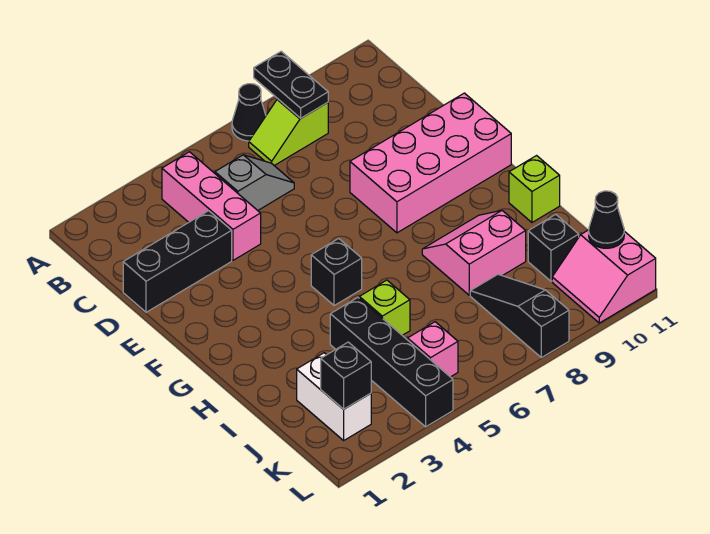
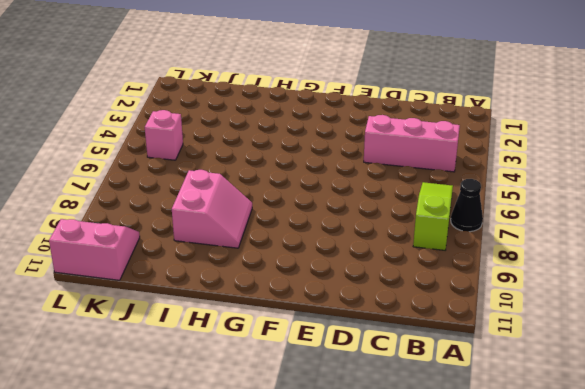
lime 1x3 slope [413,182,453,250] -> lime 1x2 slope [249,99,328,165]
none -> grey 1x2 slope [215,155,294,210]
none -> black 1x3 brick [123,211,232,312]
none -> pink 2x4 brick [350,93,511,233]

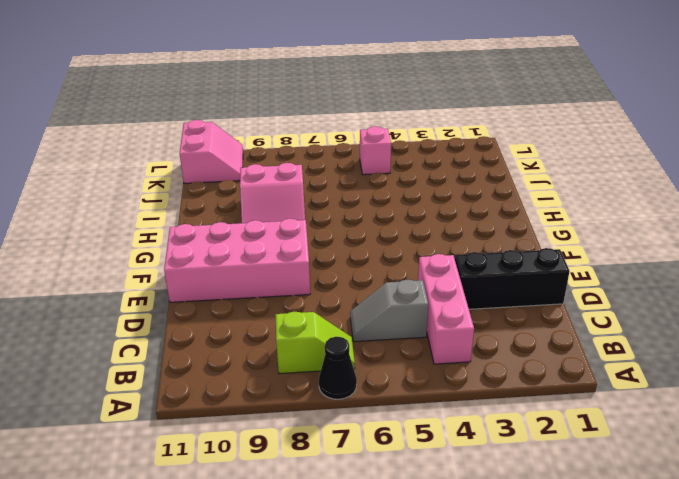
none -> black 1x1 brick [311,239,362,306]
none -> lime 1x1 brick [509,156,560,222]
none -> black 1x4 brick [330,298,453,427]

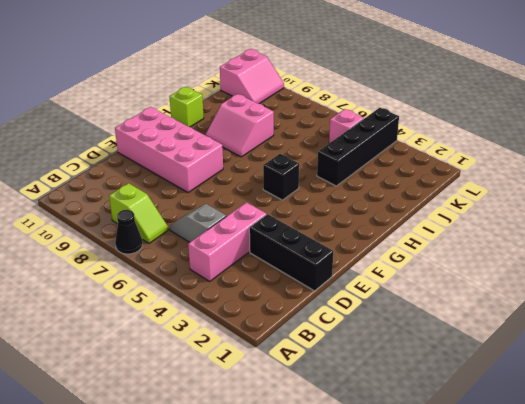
none -> lime 1x1 brick [359,280,410,335]
none -> white 1x2 brick [297,353,371,440]
none -> black 1x3 slope [470,274,569,358]

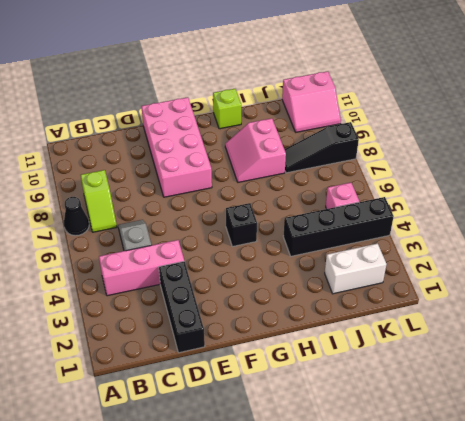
none -> lime 1x1 brick [359,280,410,335]
none -> black 1x1 brick [528,214,579,281]
none -> black 1x2 plate [254,51,328,118]

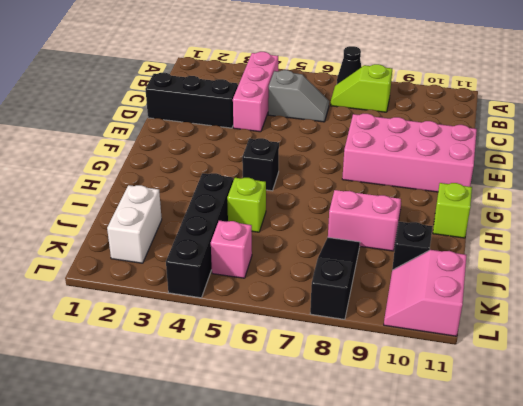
none -> black 1x2 plate [254,51,328,118]
none -> black 1x1 brick [321,342,371,409]
none -> black 1x1 cone [589,191,624,248]

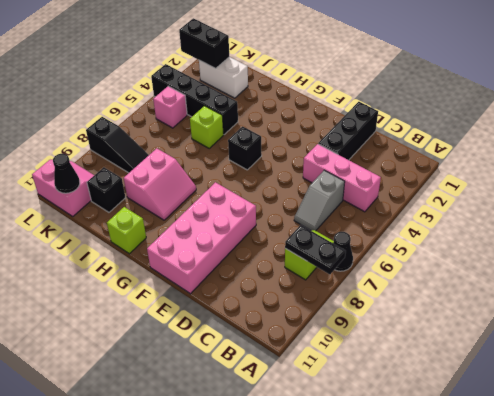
black 1x2 brick [179,18,229,68] -> black 1x1 brick [321,342,371,409]

